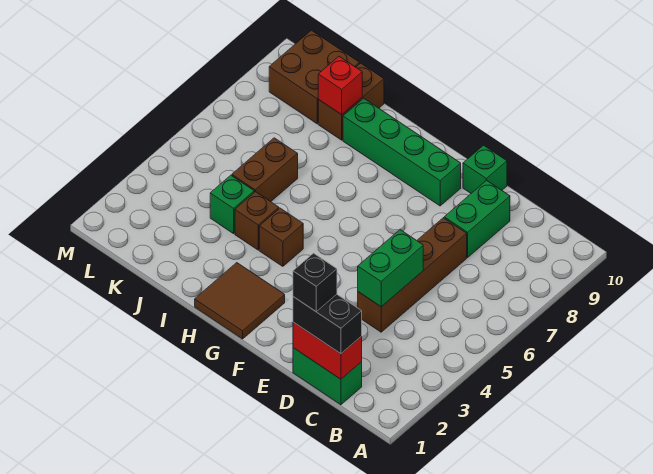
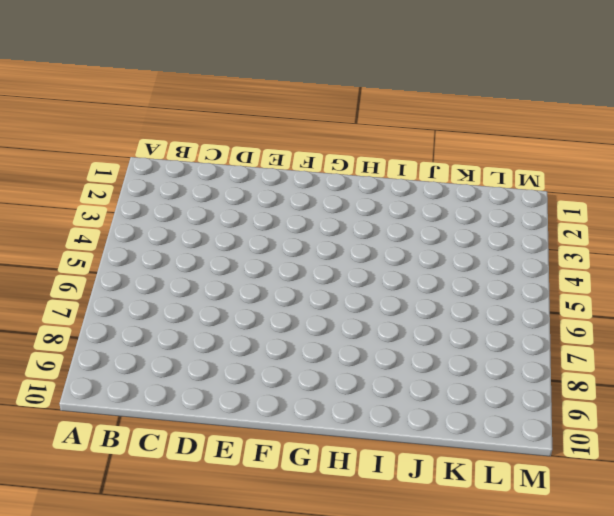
none -> green 1x2 brick [293,348,362,405]
none -> brown 1x4 brick [358,218,467,332]
none -> green 1x2 brick [444,180,510,257]

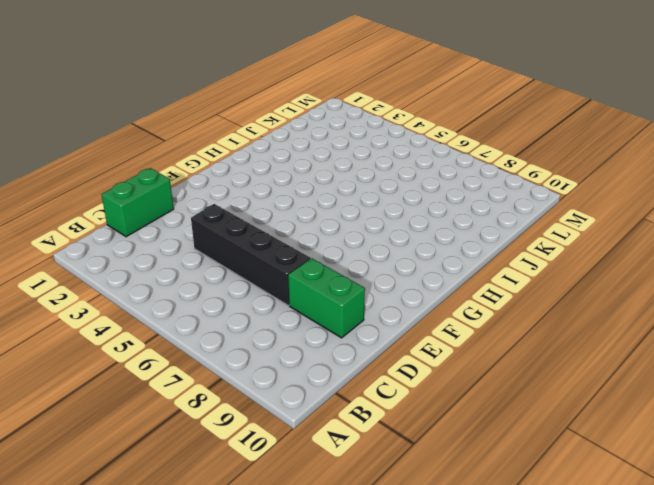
black 1x4 brick [191,204,310,305] -> brown 1x4 brick [358,218,467,332]
none -> green 1x1 brick [463,145,507,193]
none -> green 1x4 brick [343,98,461,206]
none -> brown 2x2 tile [195,263,285,339]

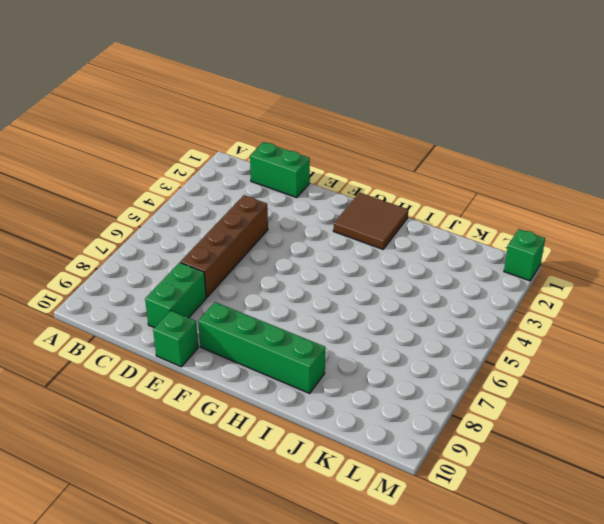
green 1x1 brick [504,229,545,281] -> green 1x1 brick moved to [210,175,254,234]
none -> brown 1x1 brick [259,208,303,266]
none -> brown 1x1 brick [235,192,279,250]
none -> brown 1x2 brick [232,138,298,202]

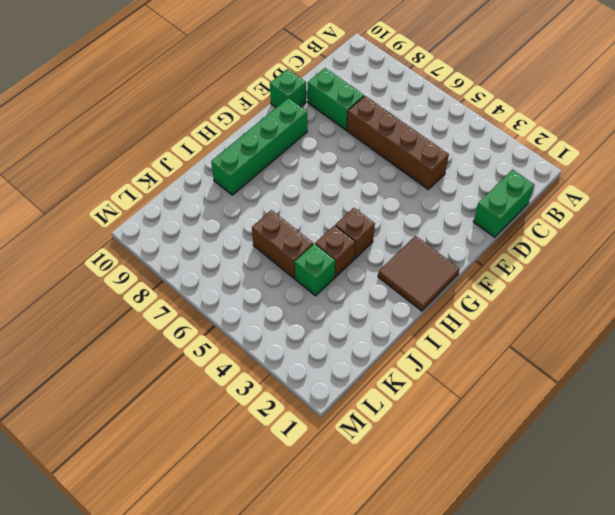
none -> brown 1x2 brick [318,63,384,140]
none -> brown 2x2 brick [269,30,359,124]
none -> red 1x2 brick [293,322,362,379]

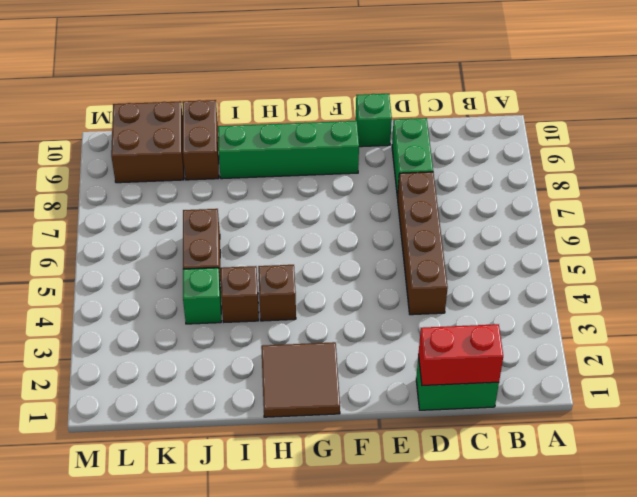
none -> green 1x2 brick [358,230,423,307]
none -> red 1x1 brick [318,56,362,115]
none -> black 1x2 brick [293,294,362,354]

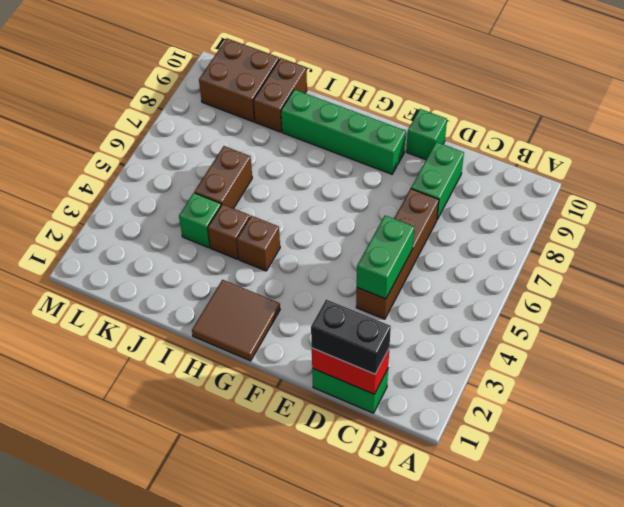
none -> red 1x1 brick [318,56,362,115]
none -> black 1x1 brick [293,253,337,311]

